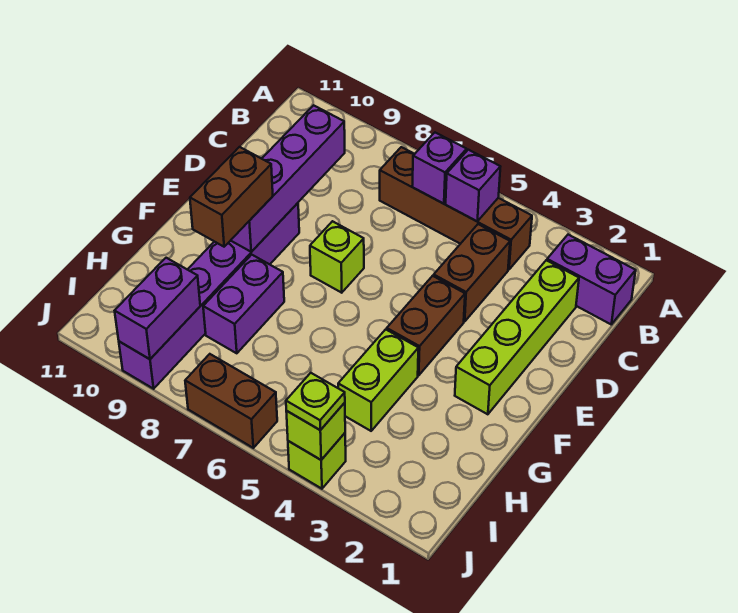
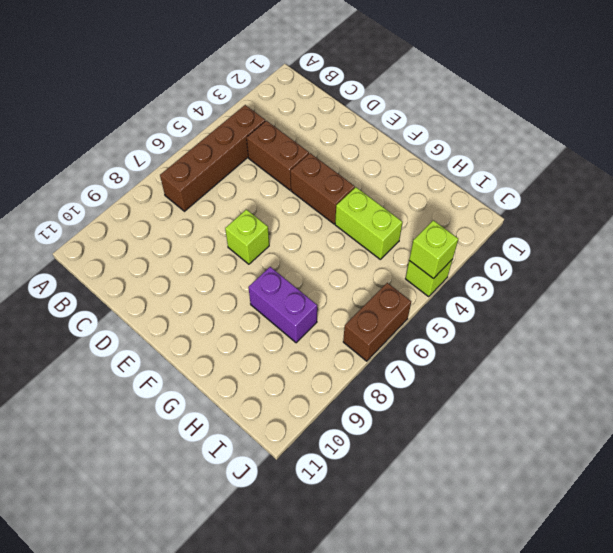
none -> purple 1x2 brick [547,235,636,324]
none -> lime 1x4 brick [455,260,579,414]
none -> purple 1x6 brick [119,203,299,389]

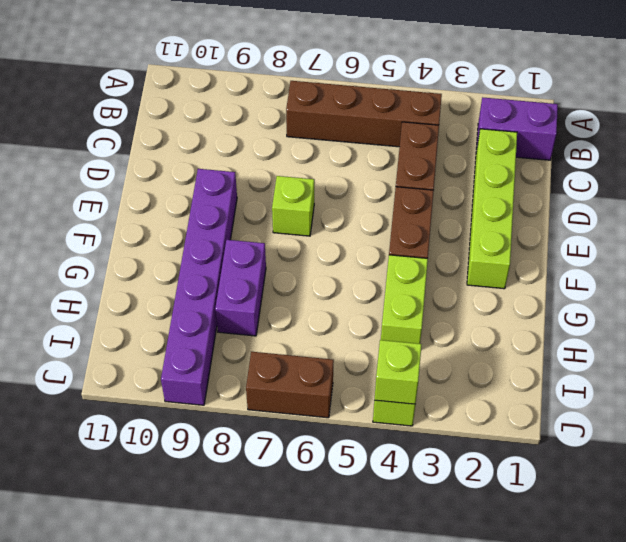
none -> purple 1x1 brick [446,150,500,221]
none -> purple 1x1 brick [412,133,467,204]
none -> purple 1x4 brick [231,105,345,252]

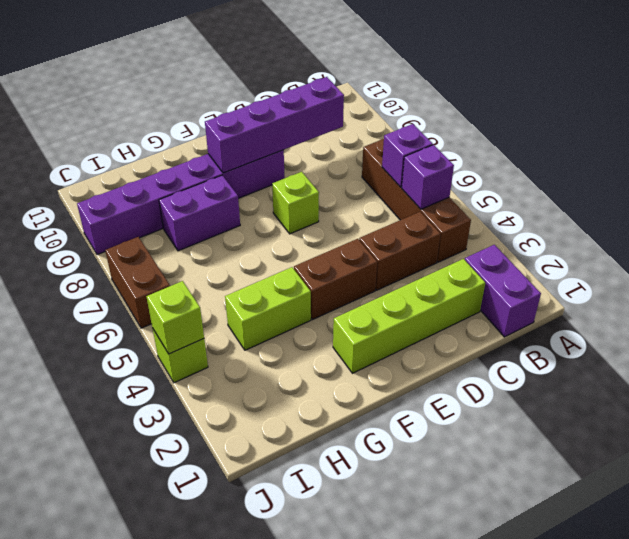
none -> purple 1x2 brick [115,258,200,359]
none -> brown 1x2 brick [190,147,273,247]
none -> lime 1x1 plate [286,373,345,430]

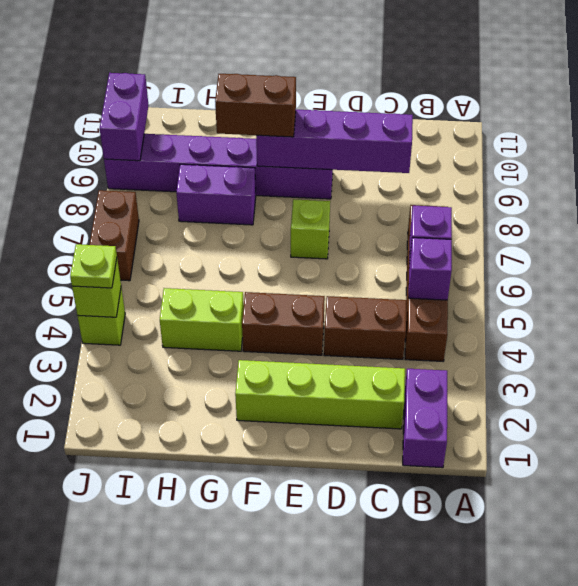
purple 1x2 brick [100,73,149,161] -> purple 1x2 brick turned to [115,258,200,359]

